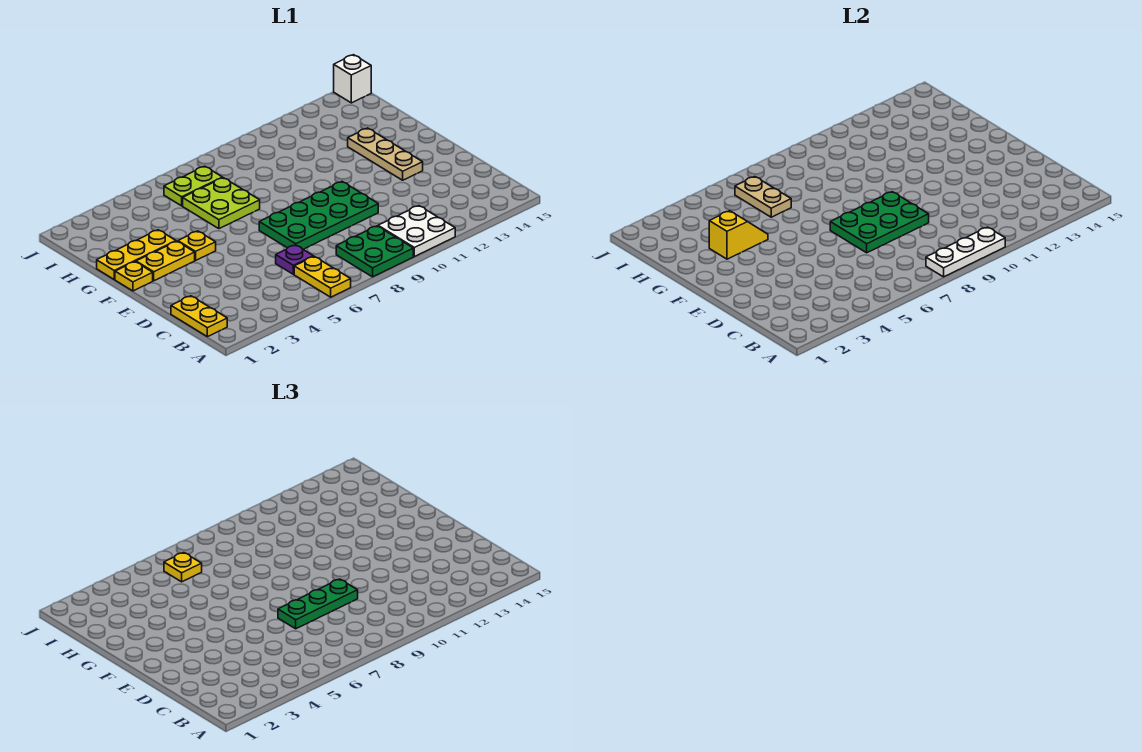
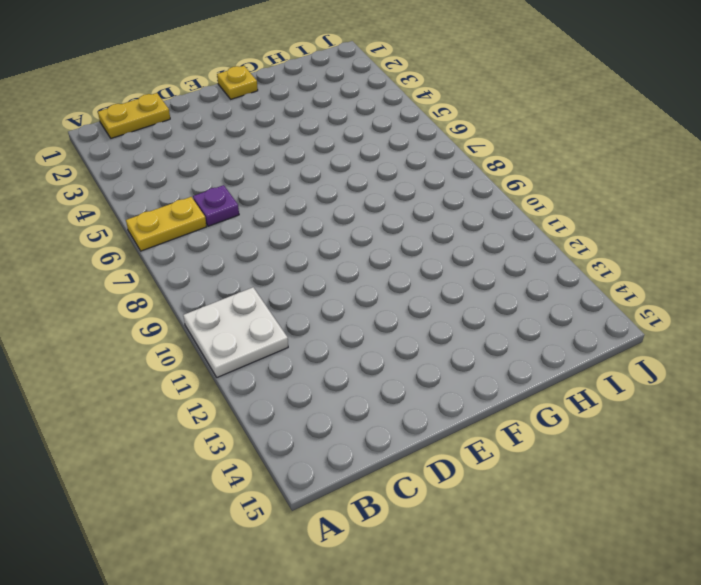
none -> green 2x2 plate [336,226,413,277]
none -> green 2x4 plate [259,182,378,249]
none -> tan 1x3 plate [348,128,423,180]

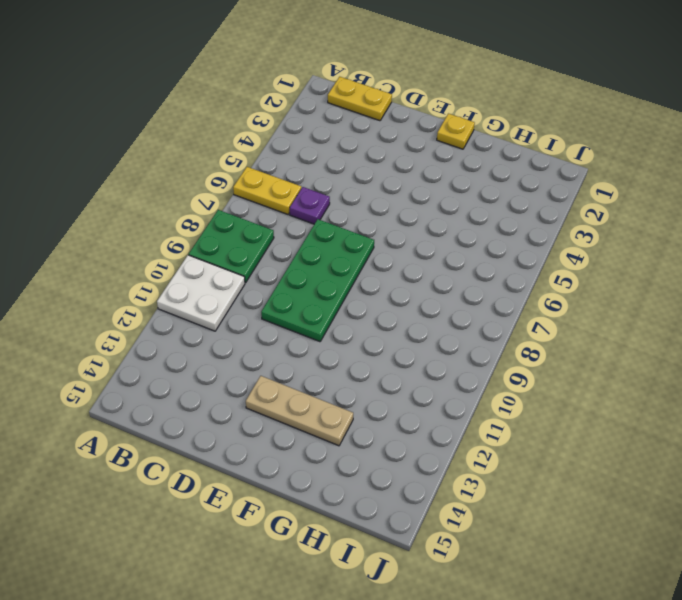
none -> yellow 1x2 plate [136,241,195,281]
none -> yellow 1x1 plate [178,231,216,260]
none -> yellow 1x3 plate [97,230,176,279]

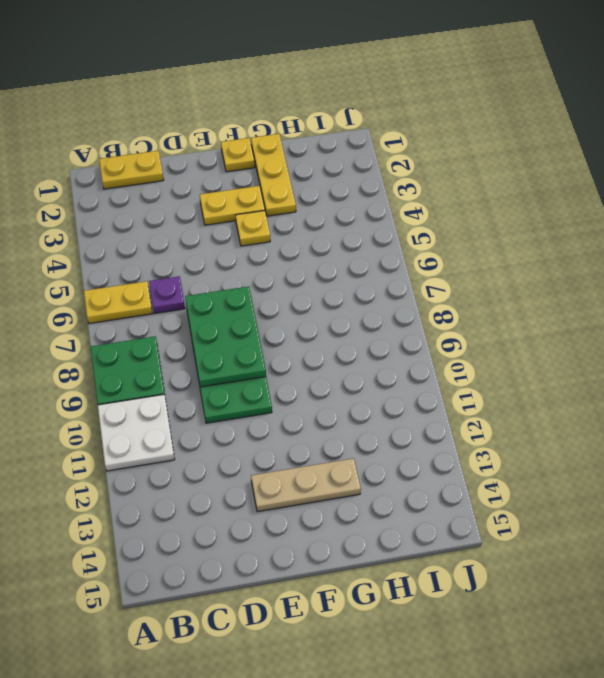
yellow 1x2 plate [200,186,265,225] -> yellow 1x2 plate turned to [136,241,195,281]
none -> lime 2x2 plate [183,178,260,229]
none -> lime 1x2 plate [164,166,222,206]
none -> white 1x1 brick [334,55,371,103]

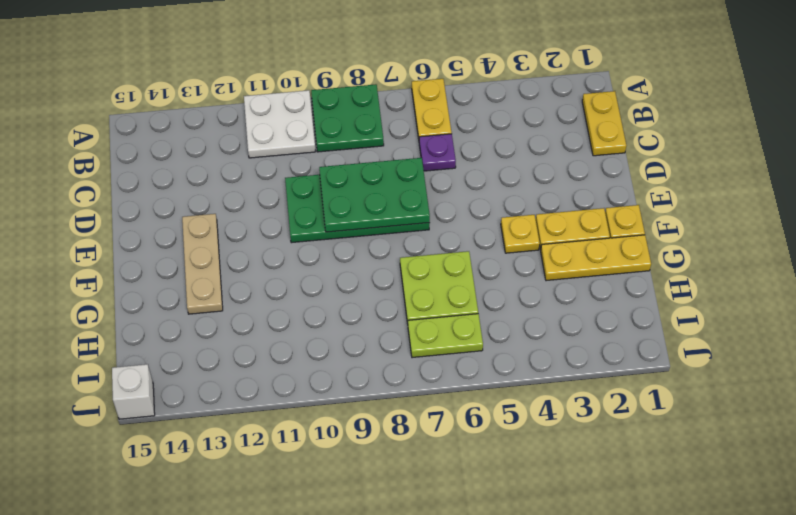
none -> white 1x3 plate [926,227,1005,277]
none -> yellow 1x2 slope [709,211,768,259]
none -> tan 1x2 plate [735,177,791,217]

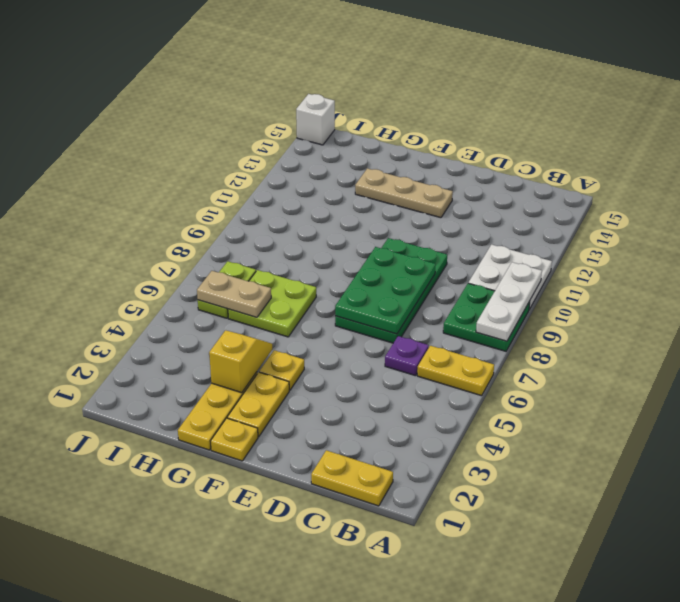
none -> green 1x3 plate [278,579,358,629]
none -> yellow 1x1 plate [164,553,202,582]

